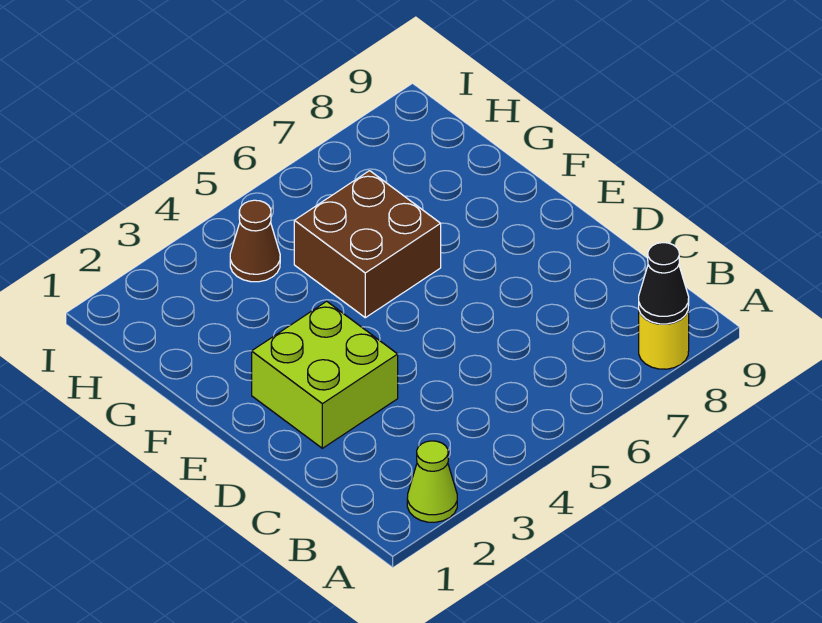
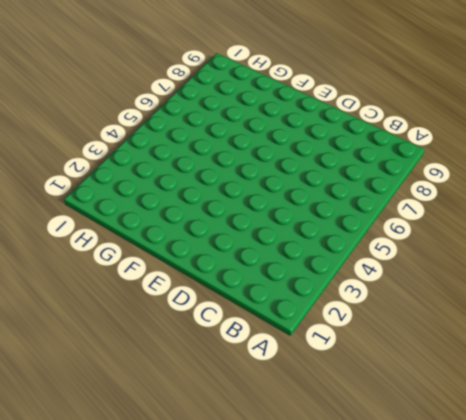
none -> lime 1x1 cone [407,441,457,522]
none -> yellow 1x1 round brick [639,307,689,369]

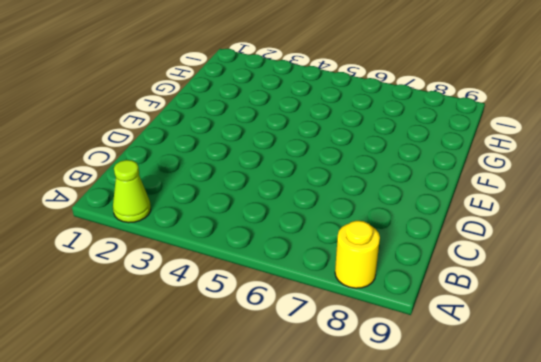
none -> lime 2x2 brick [252,301,398,448]
none -> brown 2x2 brick [294,171,441,318]

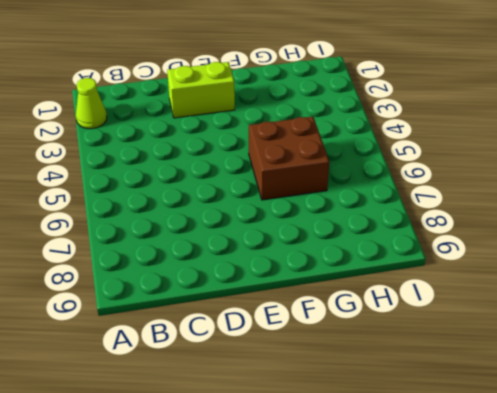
lime 1x2 brick [167,62,235,118] -> lime 2x2 brick [252,301,398,448]
none -> yellow 1x1 round brick [639,307,689,369]
none -> brown 1x1 cone [230,200,280,282]

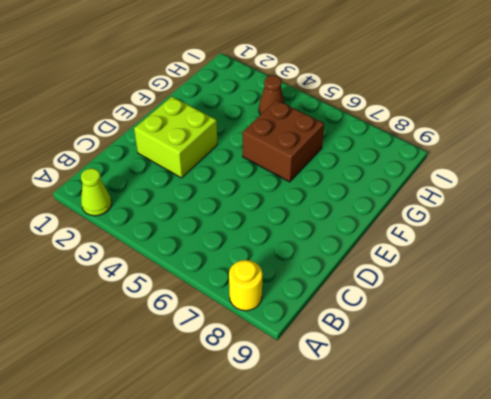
none -> black 1x1 cone [639,243,689,324]

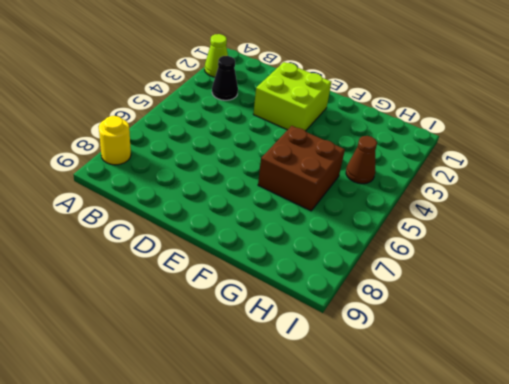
black 1x1 cone [212,56,238,100] -> black 1x1 cone moved to [639,243,689,324]

